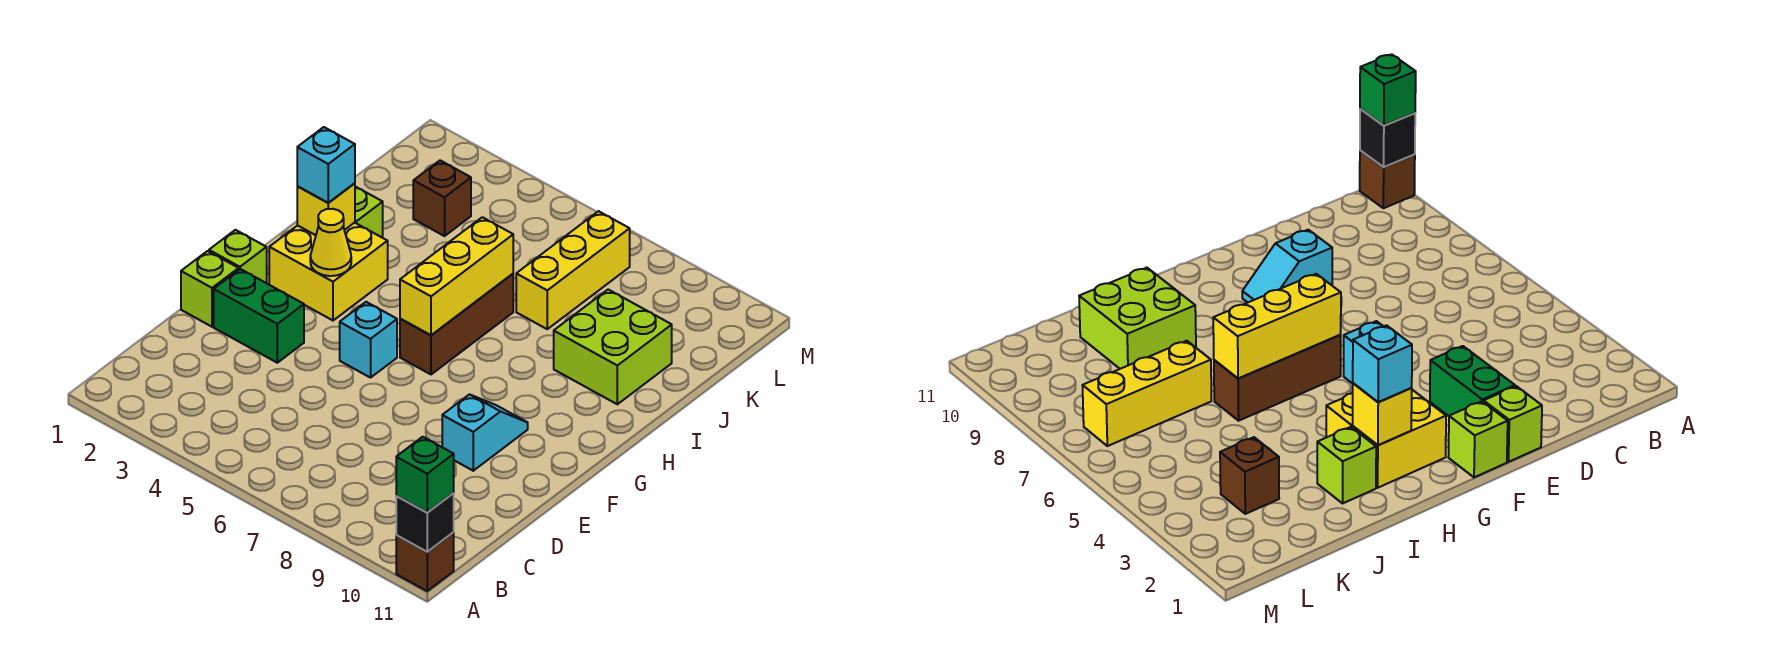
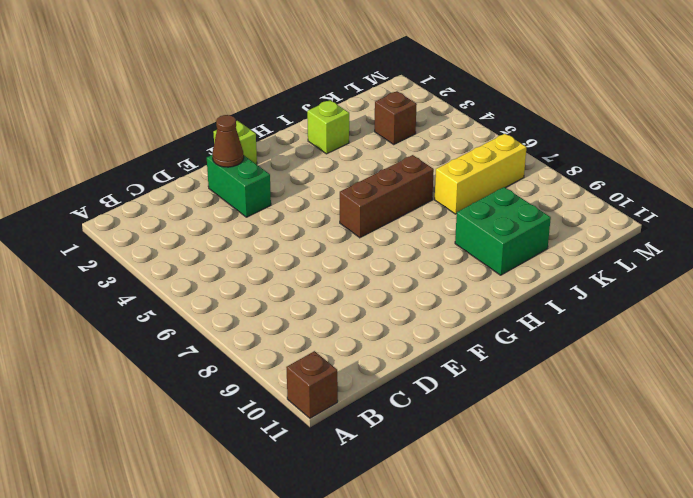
brown 1x1 cone [212,115,244,167] -> none
green 2x2 brick [455,187,551,275] -> lime 2x2 brick [554,290,672,404]
none -> lime 1x1 brick [181,251,239,327]
none -> cyan 1x2 slope [442,394,528,471]
none -> cyan 1x1 brick [340,302,397,378]

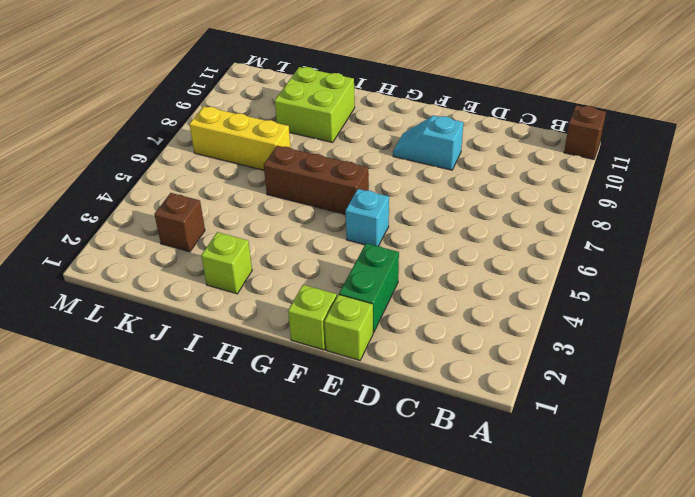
none -> yellow 2x2 brick [269,223,388,320]
none -> black 1x1 brick [396,493,454,552]
none -> yellow 1x1 cone [310,209,351,276]

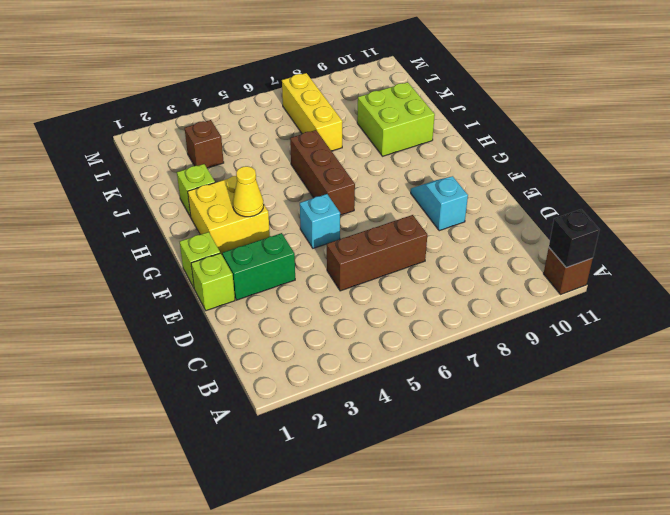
brown 1x3 brick [327,215,427,291] -> none
none -> yellow 1x3 brick [400,217,513,335]
none -> yellow 1x1 brick [297,183,355,235]
none -> green 1x1 brick [396,437,454,513]

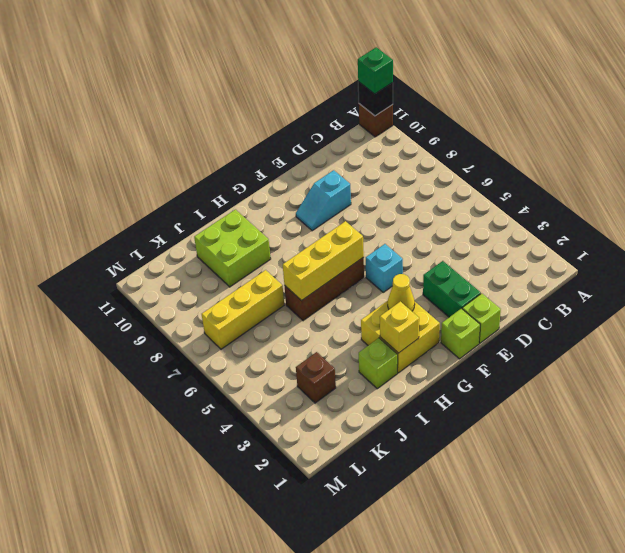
none -> cyan 1x1 brick [297,127,355,203]

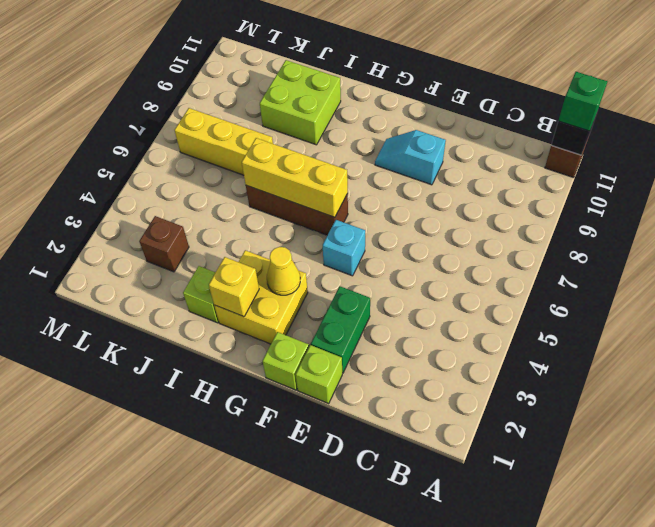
none -> cyan 1x1 brick [297,127,355,203]

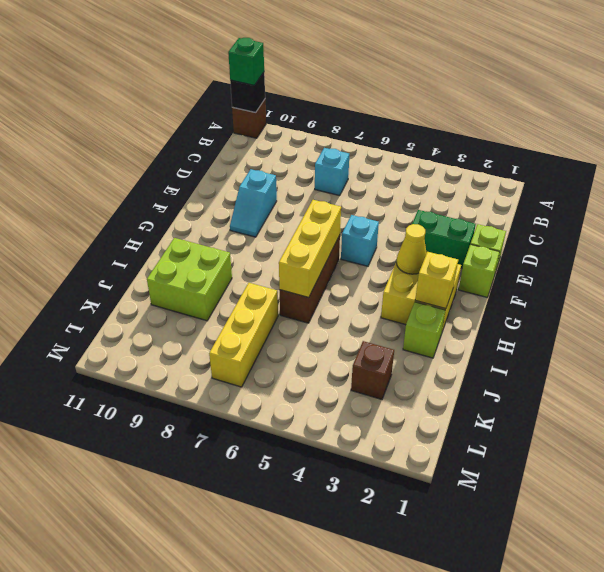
cyan 1x1 brick [315,148,349,196] -> cyan 1x1 brick moved to [297,127,355,203]

